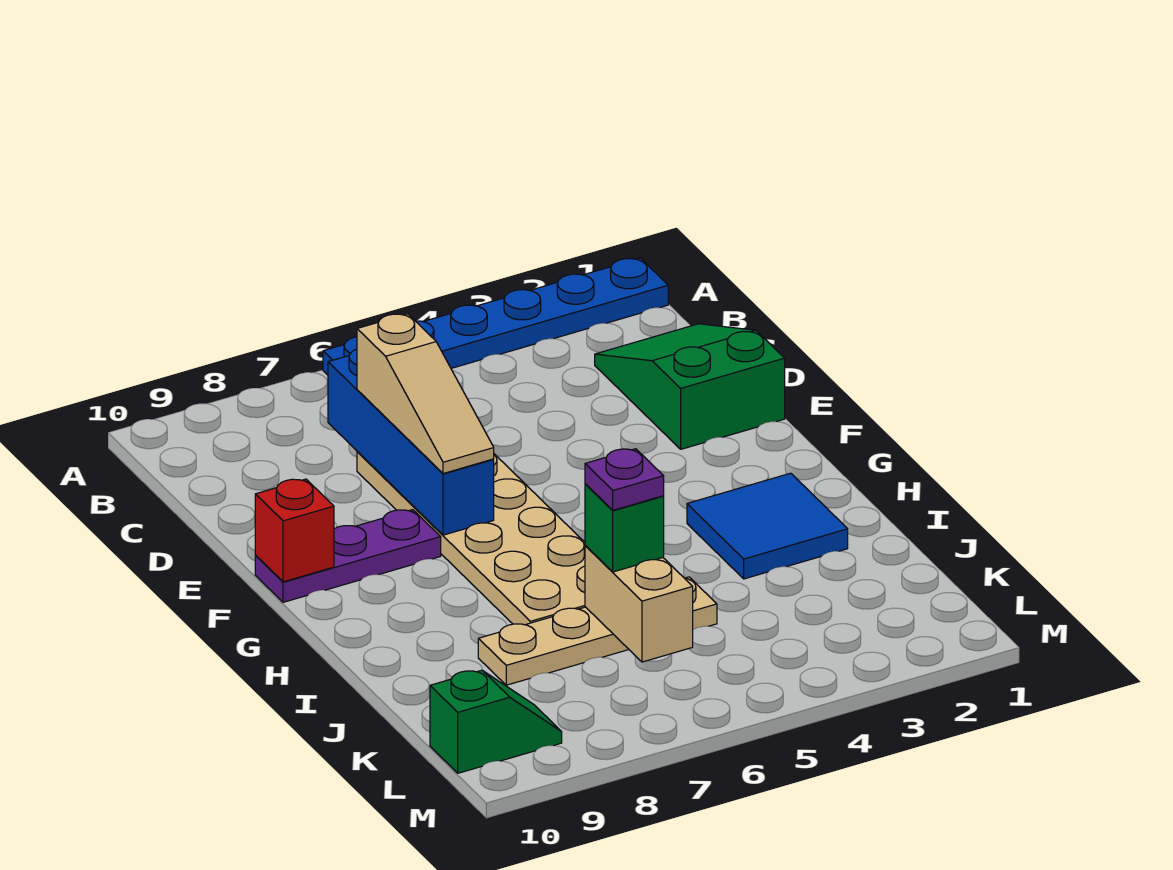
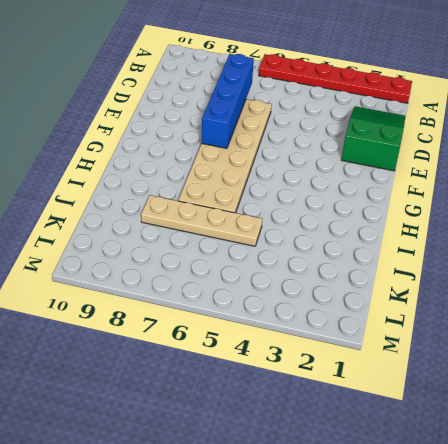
red 1x6 plate [259,54,412,103] -> blue 1x6 plate [323,258,668,375]
none -> purple 1x3 plate [255,510,441,602]
none -> blue 2x2 tile [687,473,848,579]
none -> green 1x2 slope [430,670,562,773]

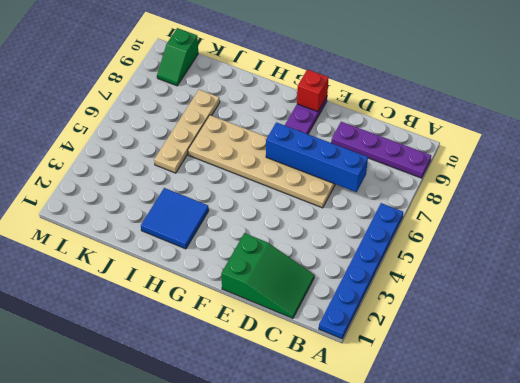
purple 1x4 plate [331,122,431,178] -> none
none -> tan 1x2 brick [585,545,693,662]
none -> tan 1x3 slope [357,314,494,474]
none -> green 1x1 brick [585,484,664,572]

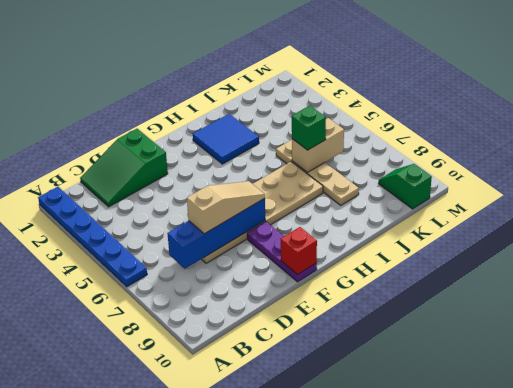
none -> purple 1x1 plate [585,449,664,510]

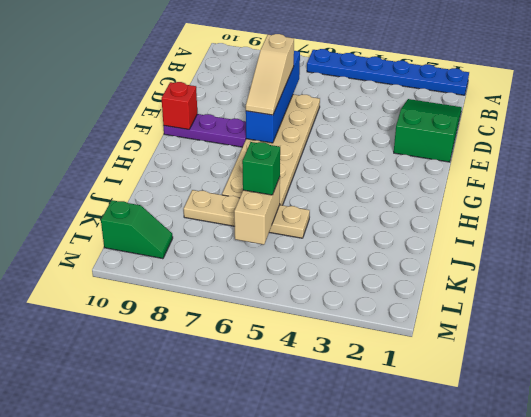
none -> blue 2x2 tile [687,473,848,579]
none -> purple 1x1 plate [585,449,664,510]

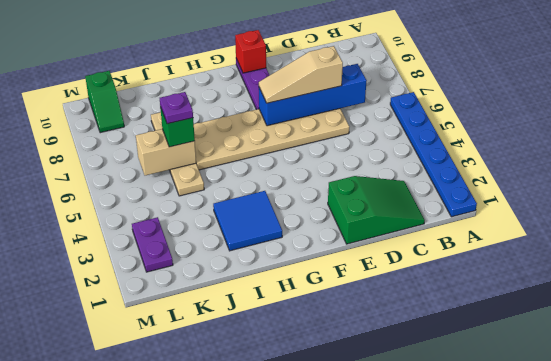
purple 1x2 plate [132,217,173,272] -> none

